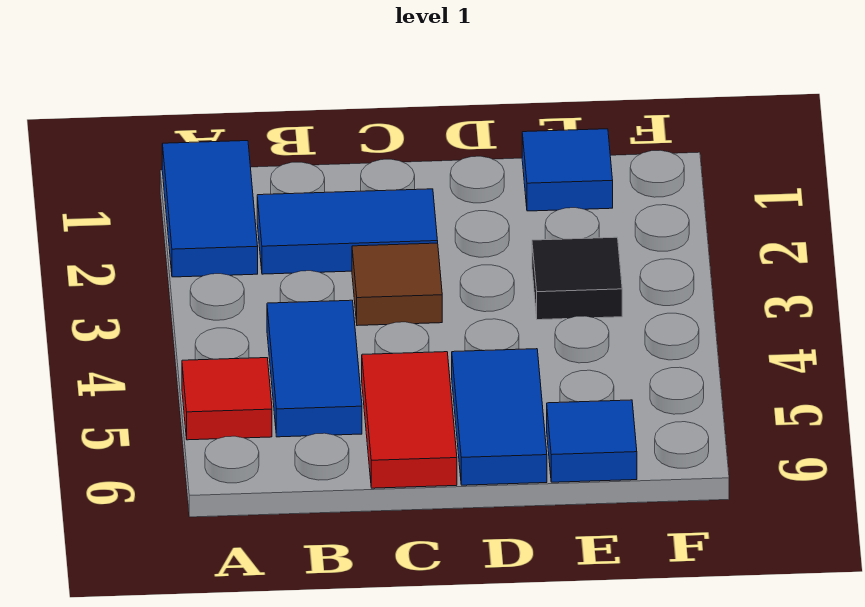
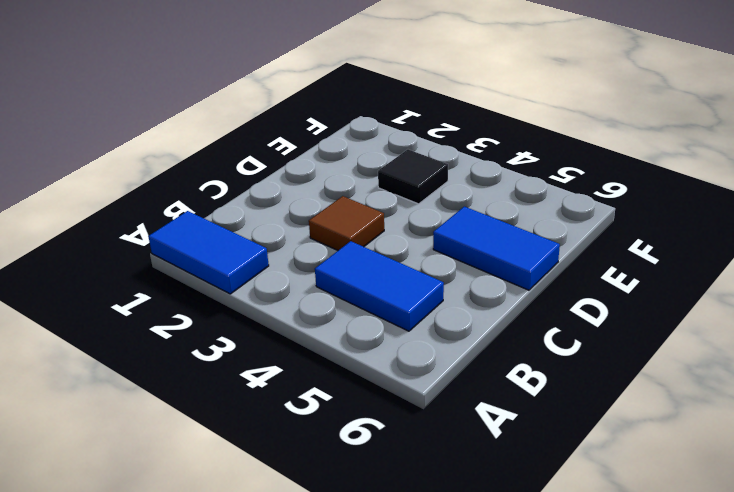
none -> red 1x1 tile [182,358,272,440]
none -> blue 1x2 tile [257,189,438,274]

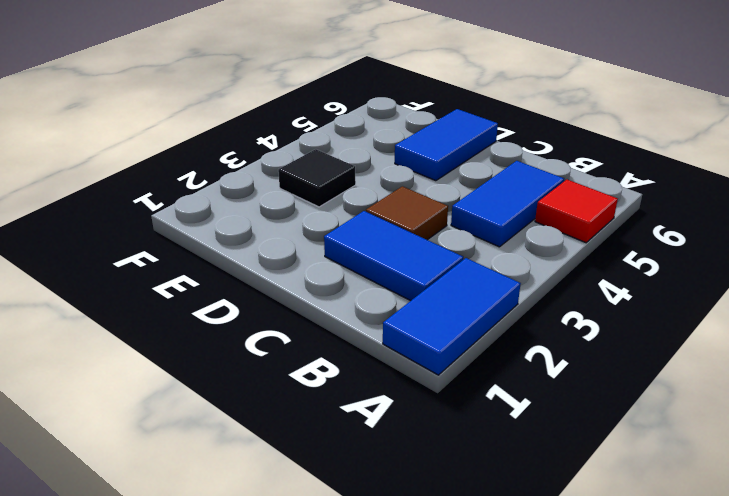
none -> red 1x2 tile [362,352,457,488]
none -> blue 1x1 tile [522,129,613,211]

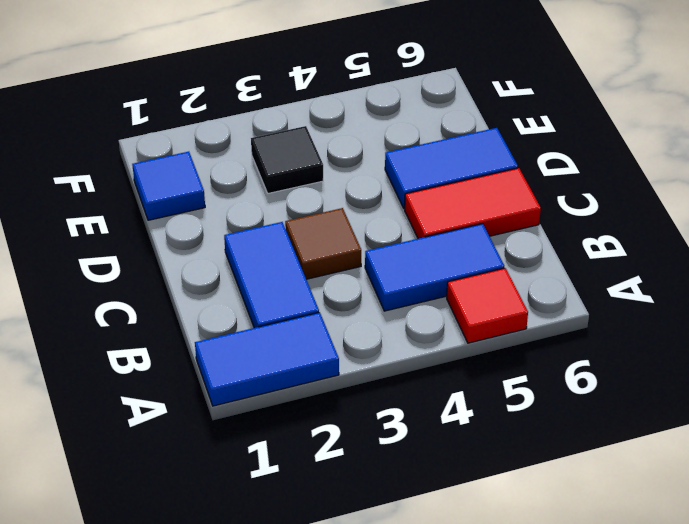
none -> blue 1x1 tile [547,400,637,482]

